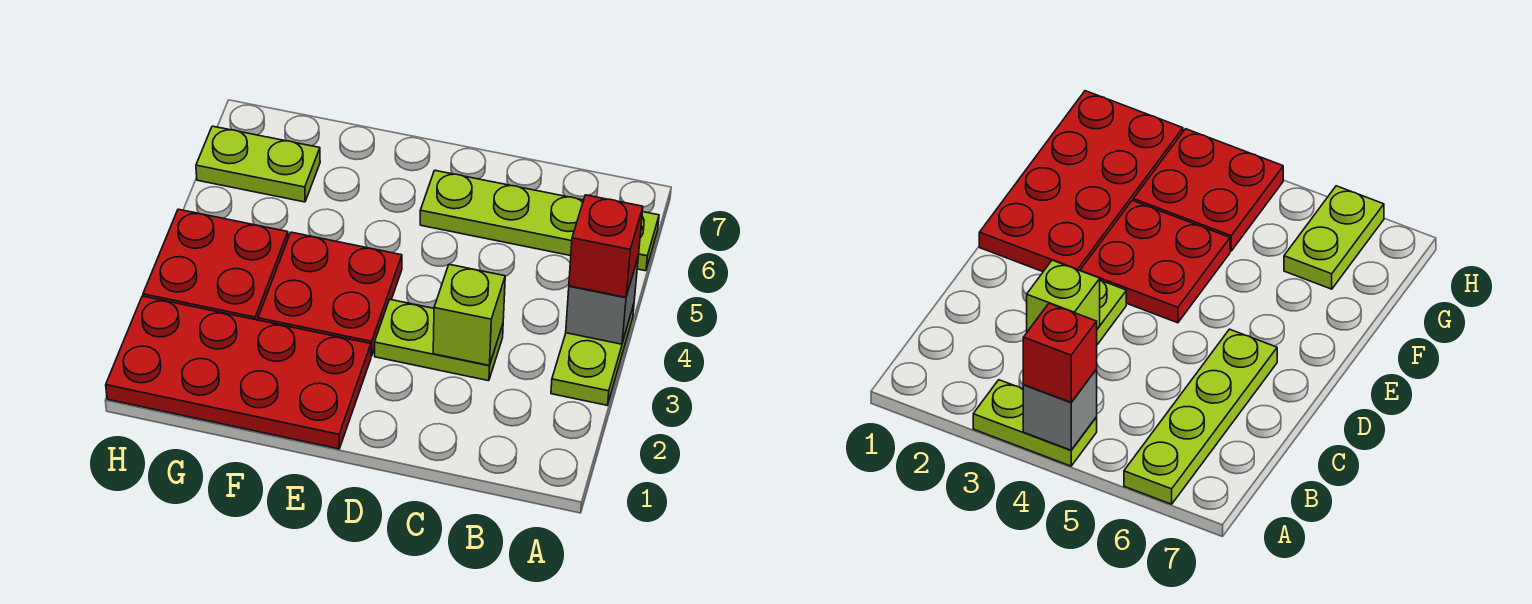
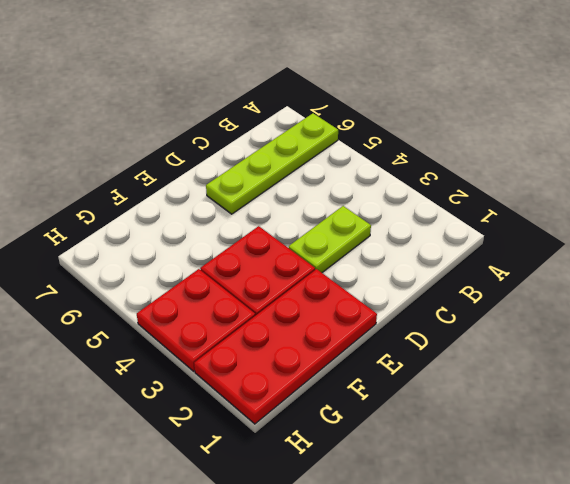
none -> lime 1x2 plate [551,304,634,405]
none -> lime 1x2 plate [196,126,320,202]

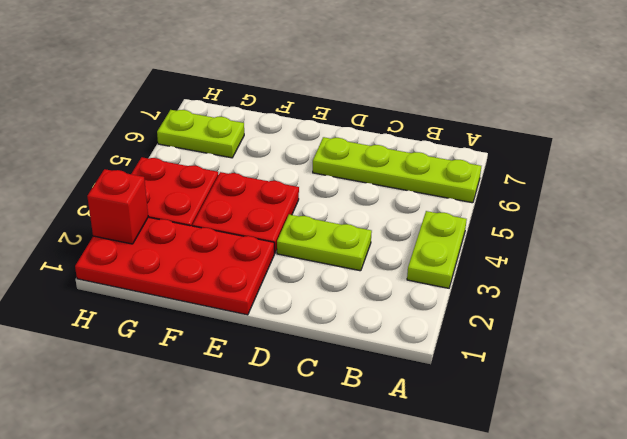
red 1x1 brick [87,169,148,244] -> red 1x1 brick moved to [569,195,643,297]
none -> grey 1x1 brick [566,258,638,344]
none -> lime 1x1 brick [433,264,505,366]

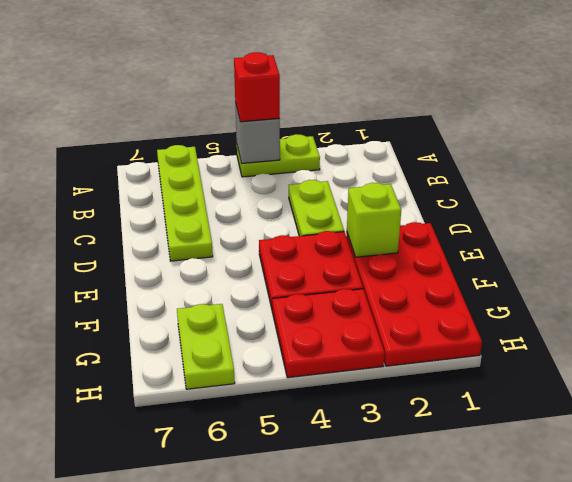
lime 1x1 brick [347,183,401,257] -> lime 1x1 brick moved to [433,264,505,366]

